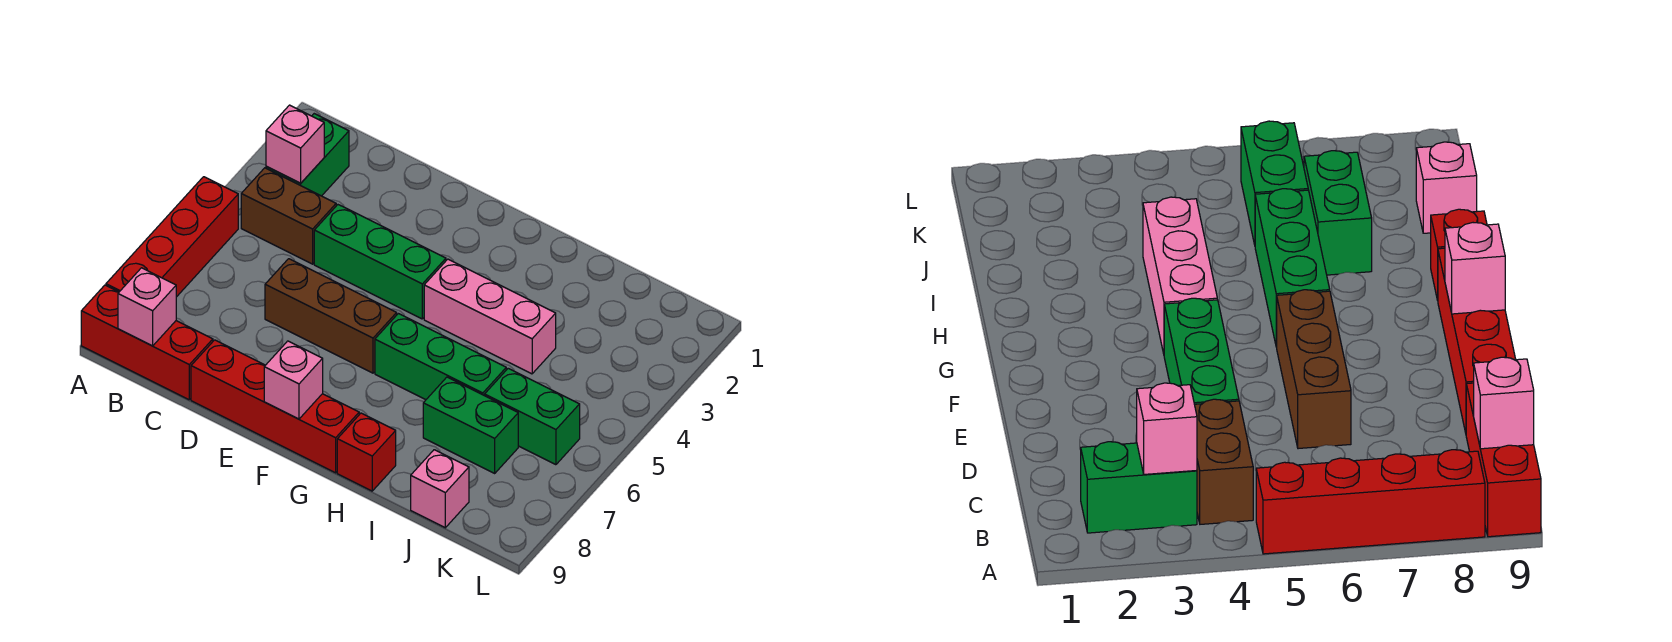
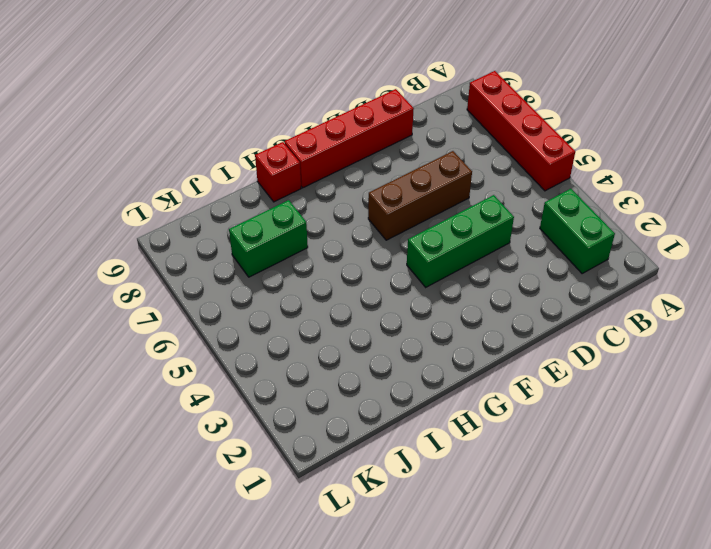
none -> red 1x3 brick [81,285,213,400]
none -> brown 1x2 brick [241,168,336,264]
none -> pink 1x3 brick [424,259,556,374]

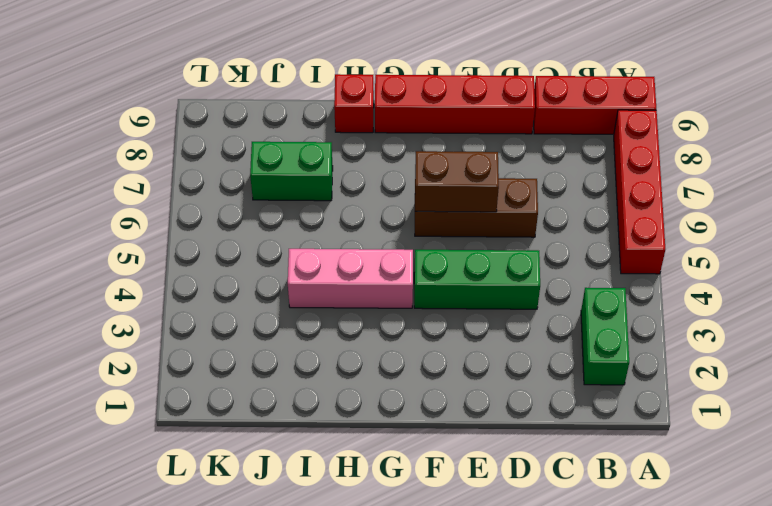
brown 1x2 brick [415,151,499,212] -> brown 1x2 brick moved to [241,168,336,264]
none -> green 1x3 brick [375,314,506,400]
none -> green 1x2 brick [485,368,580,465]
none -> pink 1x1 brick [411,450,469,528]

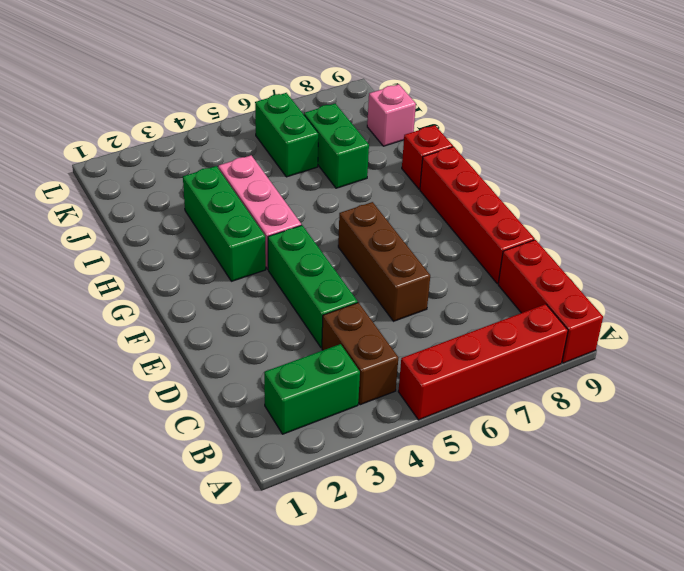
green 1x3 brick [183,166,266,281] -> green 1x3 brick moved to [375,314,506,400]
none -> pink 1x1 brick [266,105,324,183]
none -> pink 1x1 brick [118,268,176,346]
none -> pink 1x1 brick [264,341,323,419]

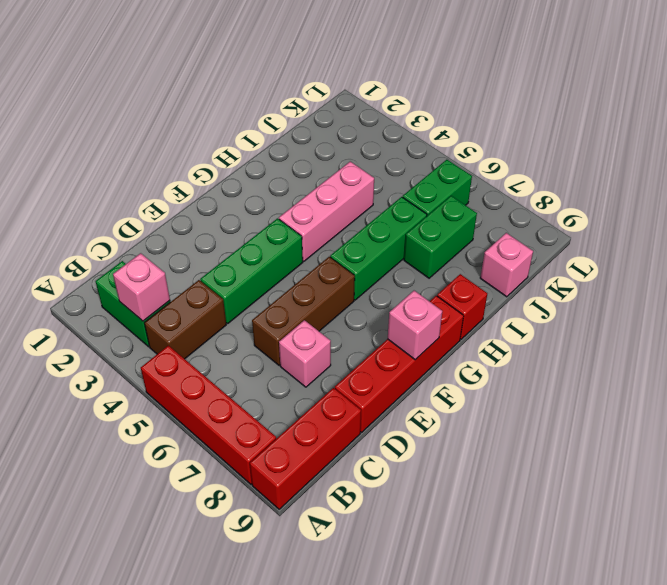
pink 1x1 brick [279,320,331,387] -> pink 1x1 brick moved to [118,268,176,346]

